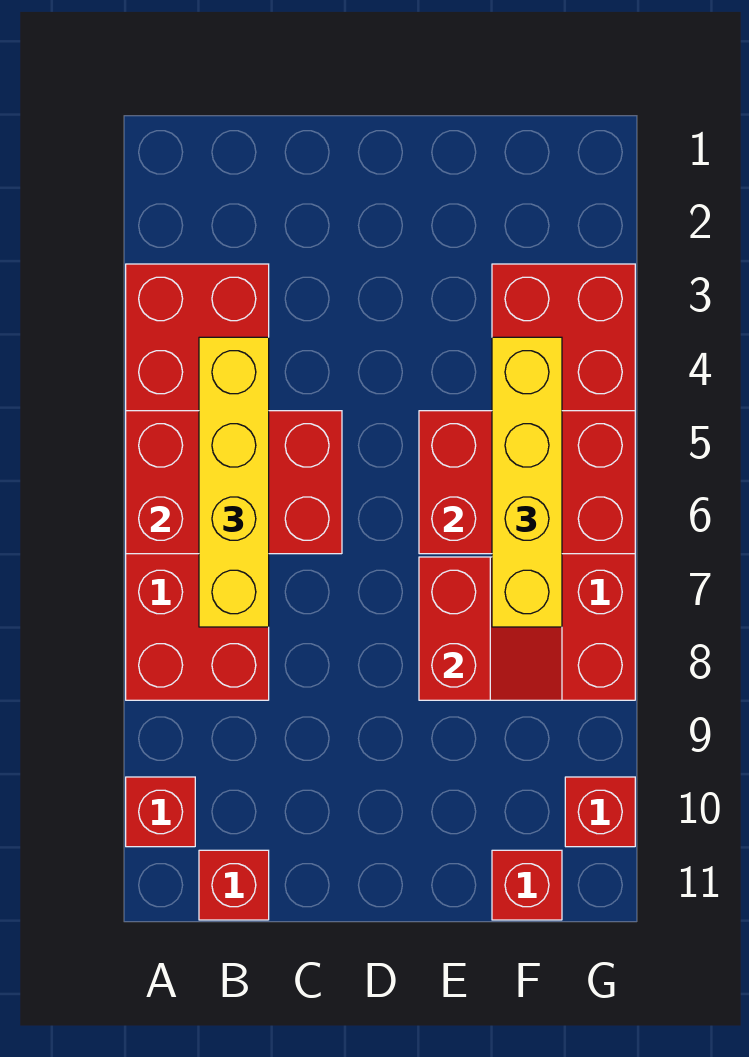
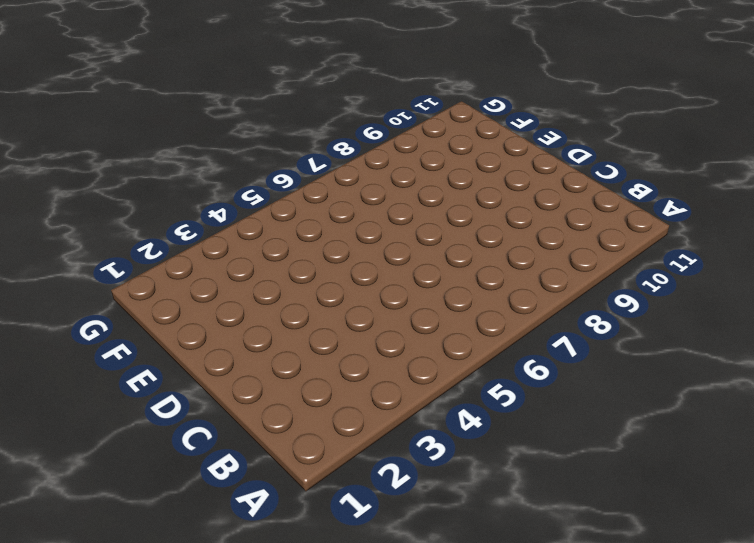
none -> red 2x6 brick [126,264,269,700]
none -> red 1x1 brick [126,777,195,847]

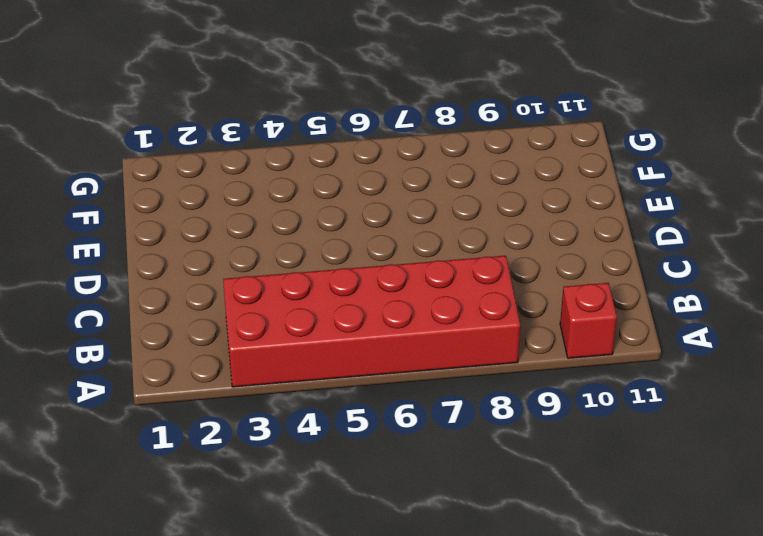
none -> red 1x1 brick [199,850,269,920]
none -> red 2x6 brick [492,264,635,700]

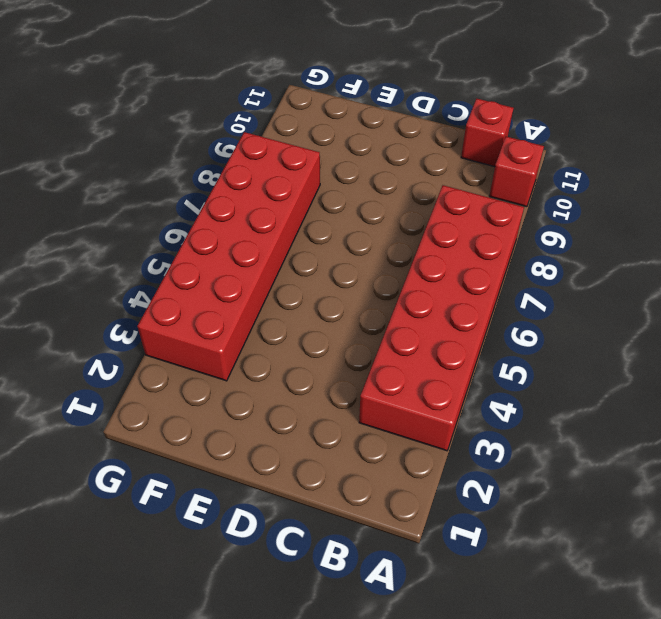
none -> red 1x1 brick [492,850,562,920]
none -> red 1x1 brick [565,777,635,847]

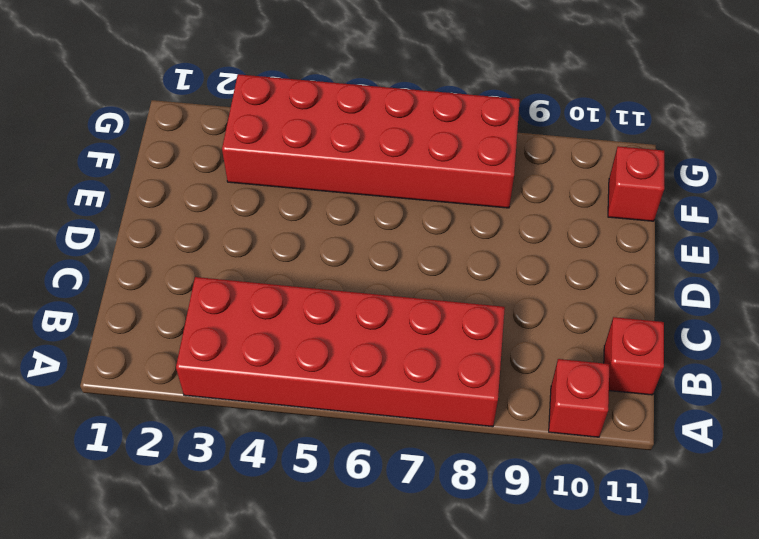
none -> red 1x1 brick [565,777,635,847]
none -> red 2x3 brick [126,411,342,554]

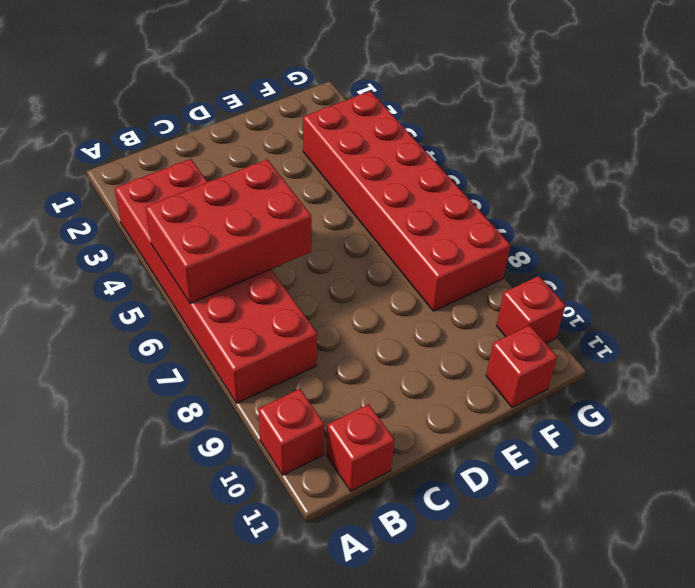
none -> red 2x3 brick [419,411,635,554]
none -> red 2x2 slope [419,557,562,700]

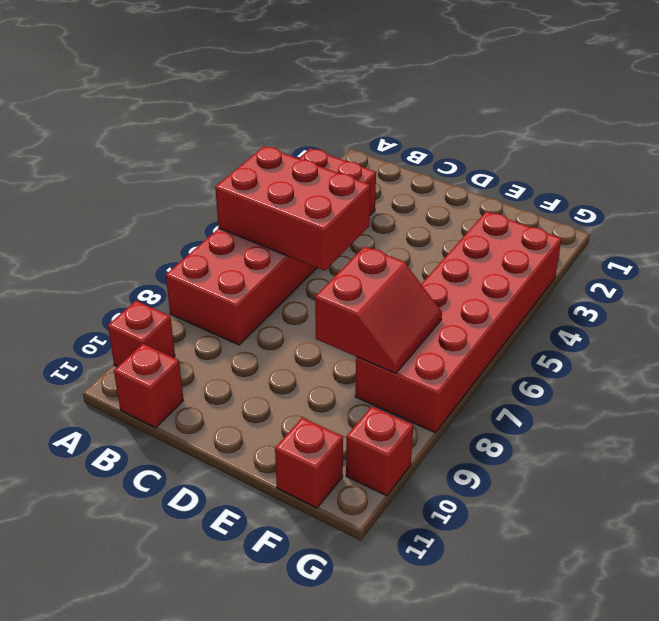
none -> red 2x3 brick [419,411,635,554]
none -> yellow 1x4 brick [199,337,269,627]

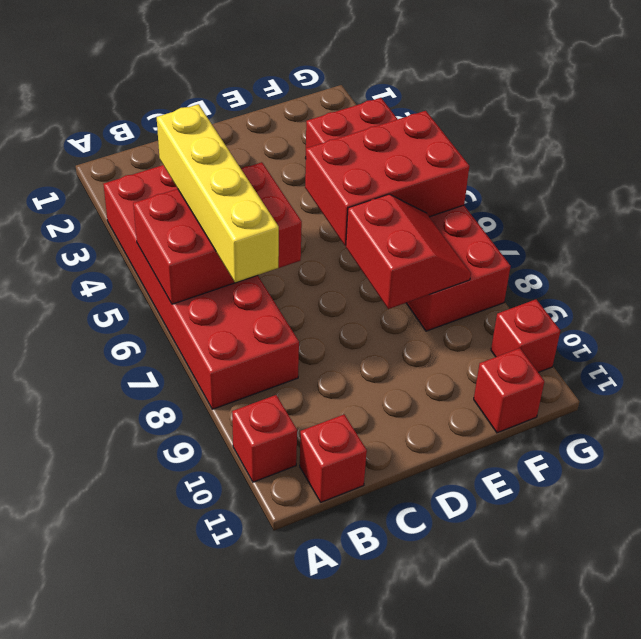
none -> yellow 1x4 brick [492,337,562,627]

